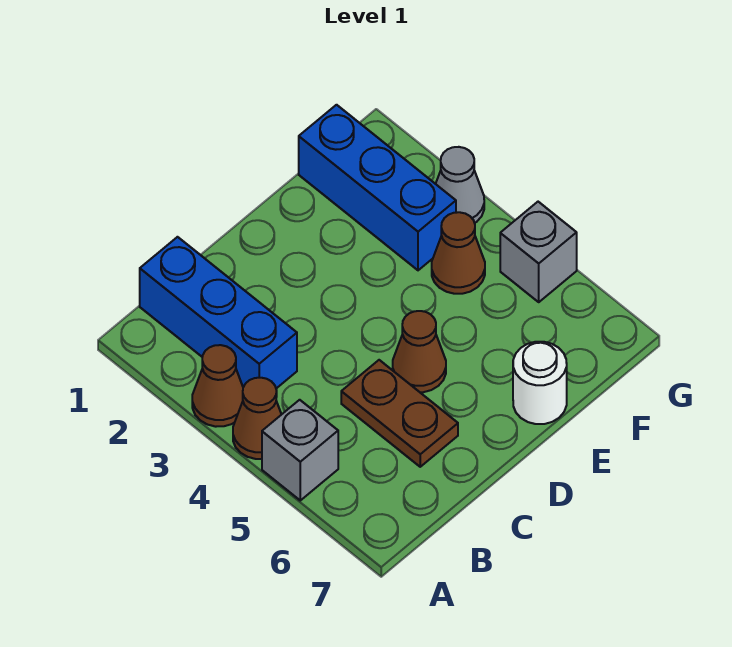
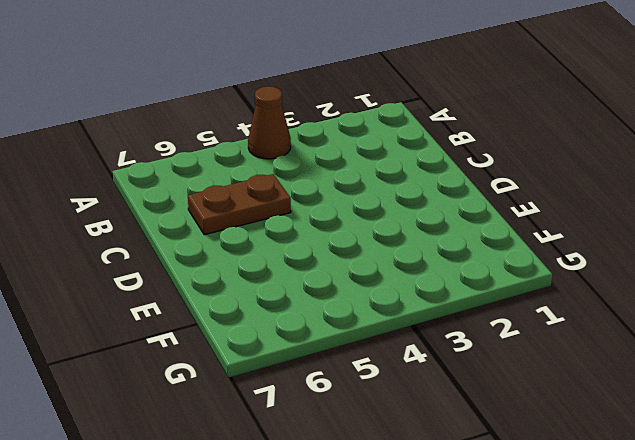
none -> brown 1x1 cone [192,345,243,427]
none -> grey 1x1 brick [262,400,338,500]

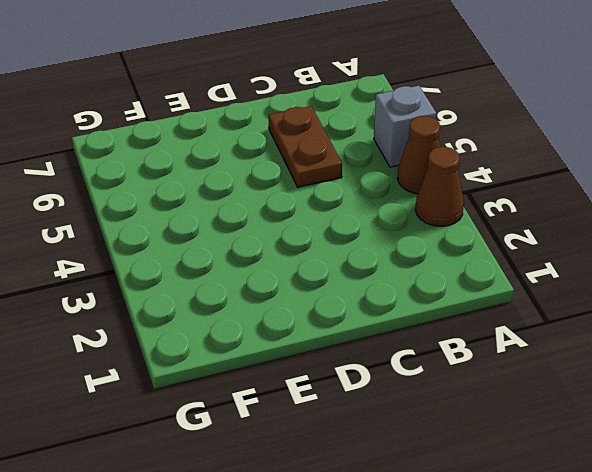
none -> blue 1x3 brick [140,237,297,388]
none -> brown 1x1 cone [393,311,446,392]

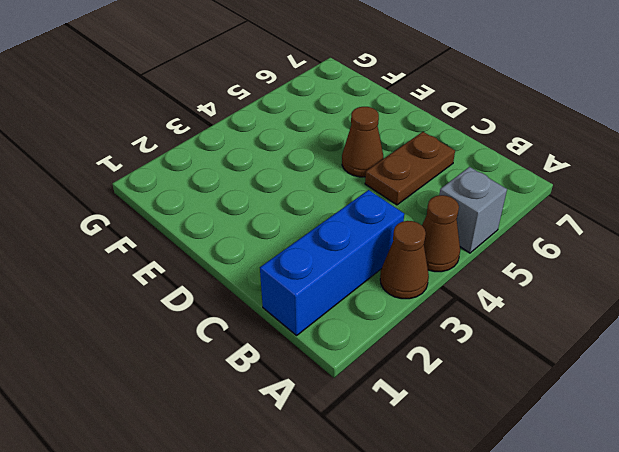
none -> white 1x1 round brick [513,342,567,424]
none -> blue 1x3 brick [299,105,456,270]

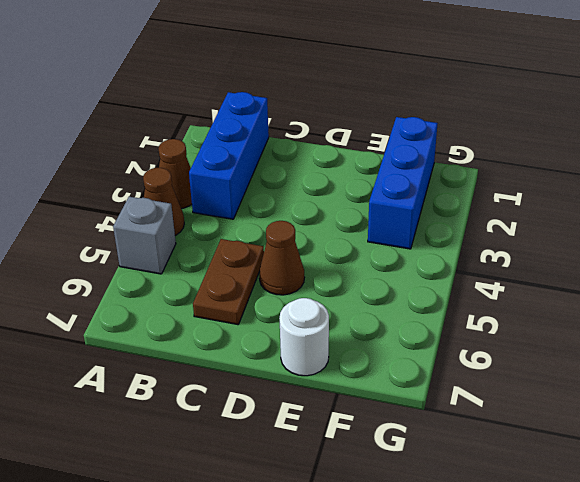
none -> brown 1x1 cone [432,212,485,294]
none -> grey 1x1 cone [436,147,484,223]

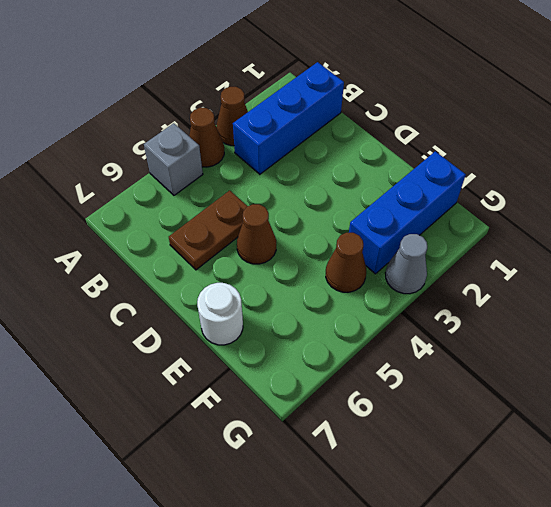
none -> grey 1x1 brick [500,202,577,302]

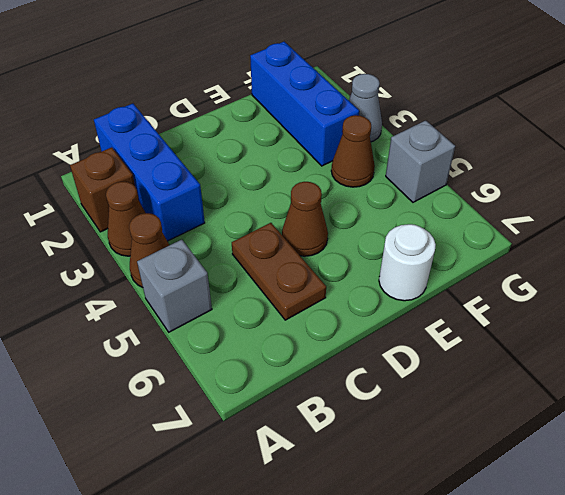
brown 1x1 brick [70,147,135,232] -> none

